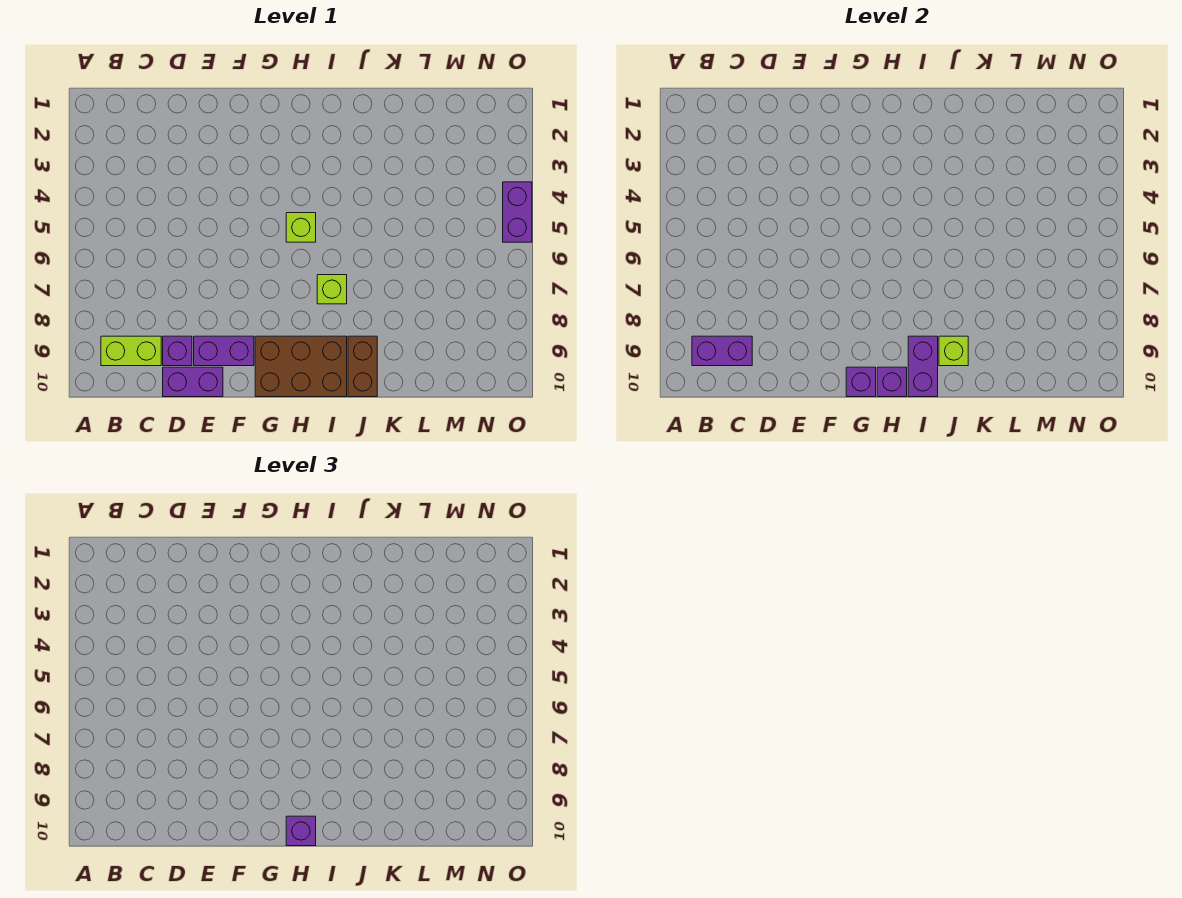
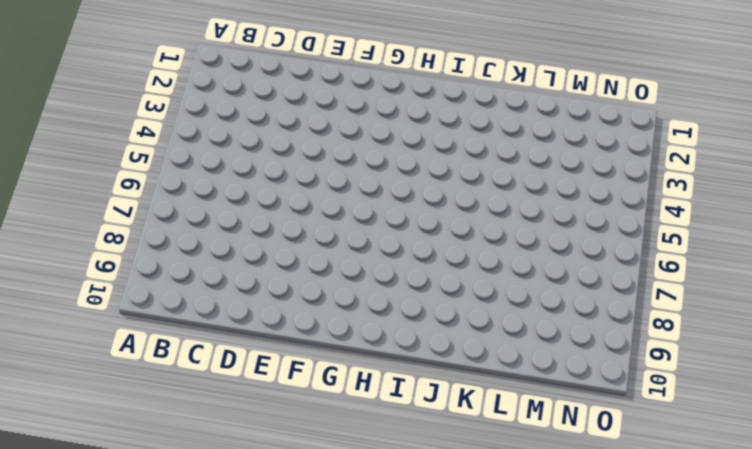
none -> lime 1x2 brick [101,336,161,366]
none -> purple 1x1 brick [163,336,192,366]
none -> purple 1x2 brick [163,367,223,397]

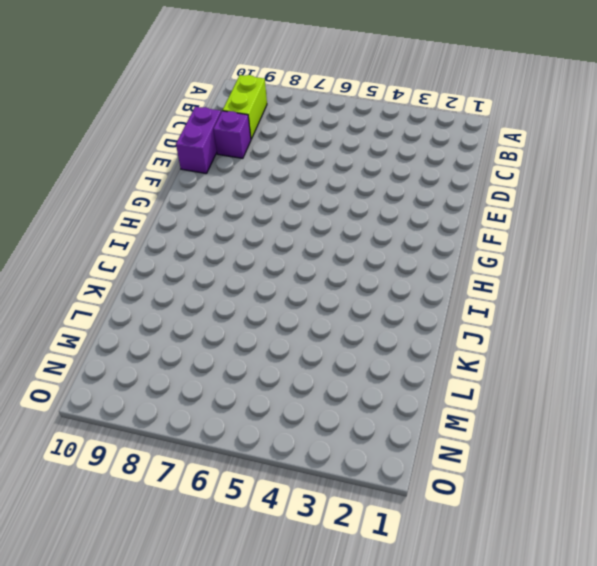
none -> purple 1x2 brick [194,336,254,366]
none -> brown 2x3 brick [255,336,347,397]
none -> lime 1x1 brick [286,213,316,242]

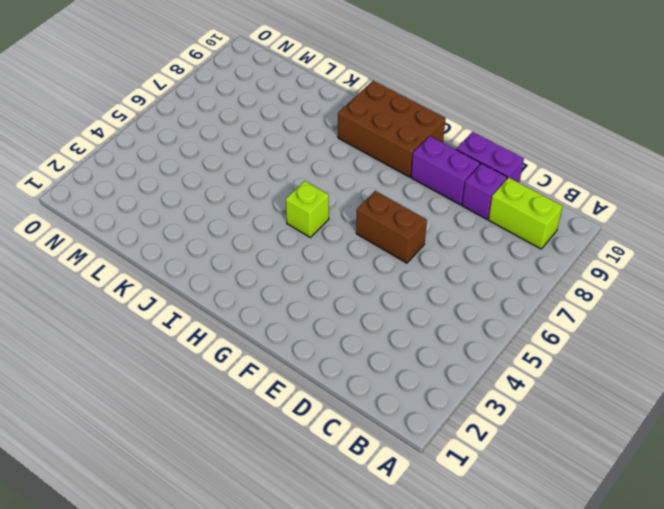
brown 1x2 brick [356,191,427,263] -> brown 1x2 brick turned to [348,336,377,397]
none -> lime 1x1 brick [317,275,347,304]
none -> purple 1x2 brick [503,182,532,242]
none -> purple 1x2 brick [692,336,752,366]

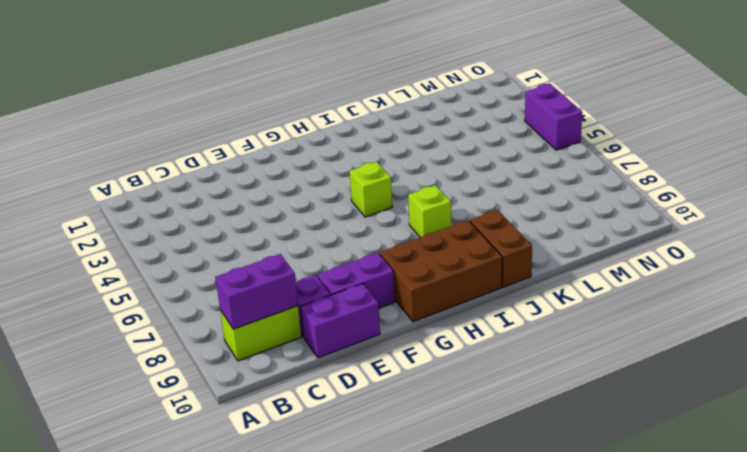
none -> purple 1x1 brick [846,367,876,397]
none -> purple 1x1 brick [877,367,907,397]
none -> purple 1x2 brick [908,336,938,397]

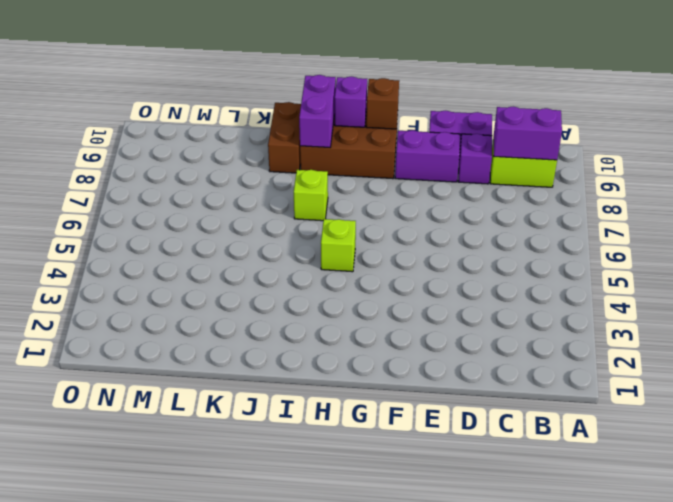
brown 1x1 brick [366,78,399,129] -> purple 1x1 brick [846,367,876,397]
none -> purple 1x2 brick [503,182,532,242]
none -> lime 1x1 brick [939,336,968,366]
none -> purple 1x1 brick [286,816,316,846]

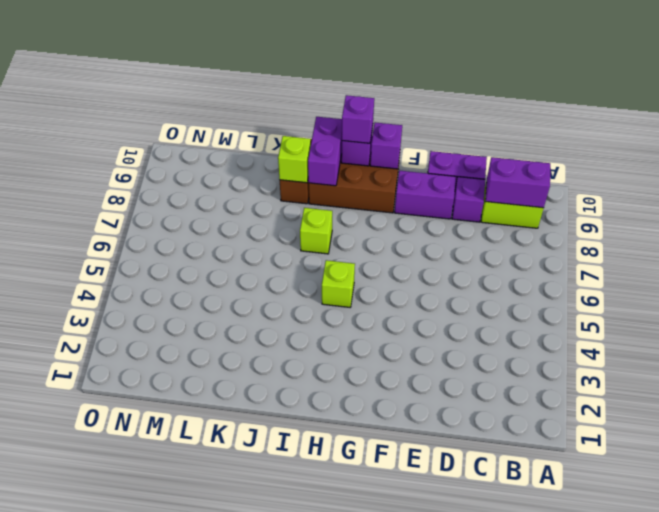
none -> purple 1x2 brick [503,182,532,242]

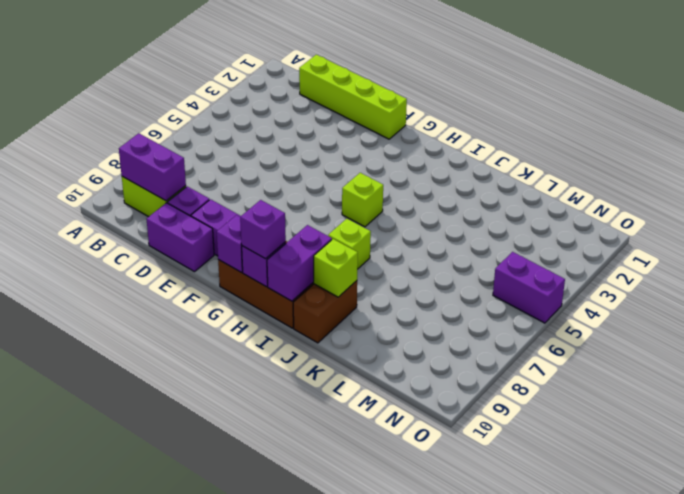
lime 1x4 brick [299,55,407,139] -> none
purple 1x2 brick [493,252,565,323] -> purple 1x2 brick turned to [503,182,532,242]

